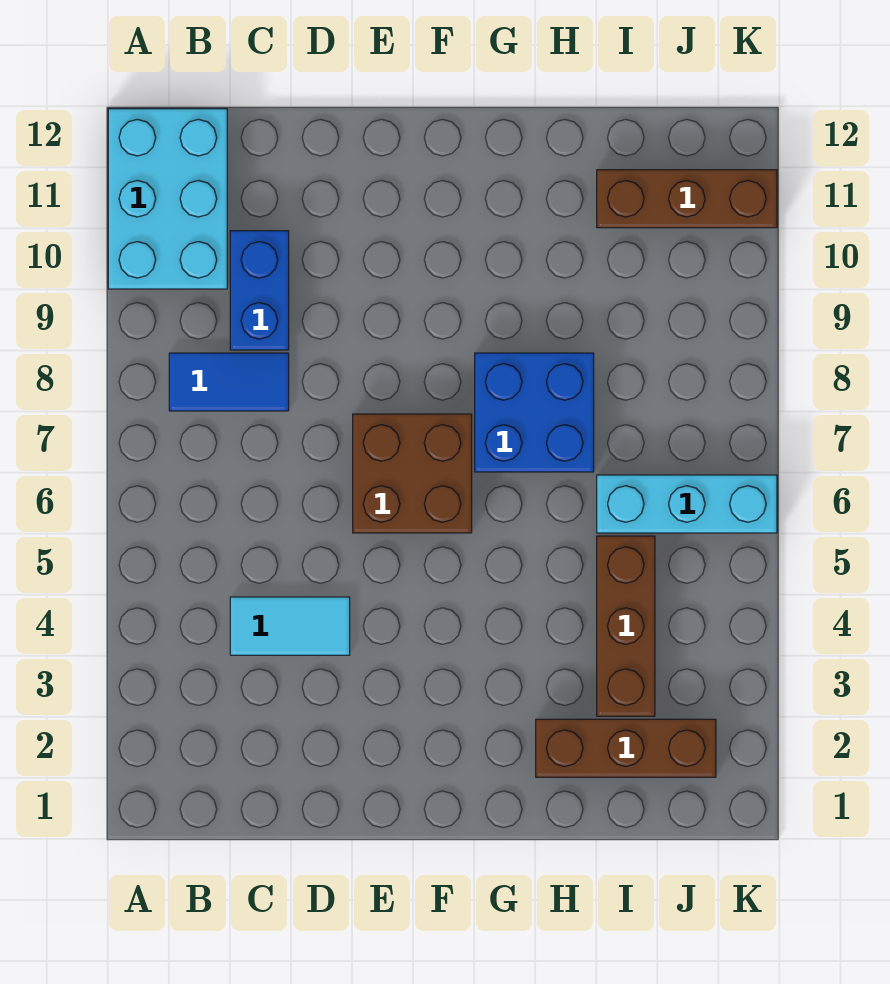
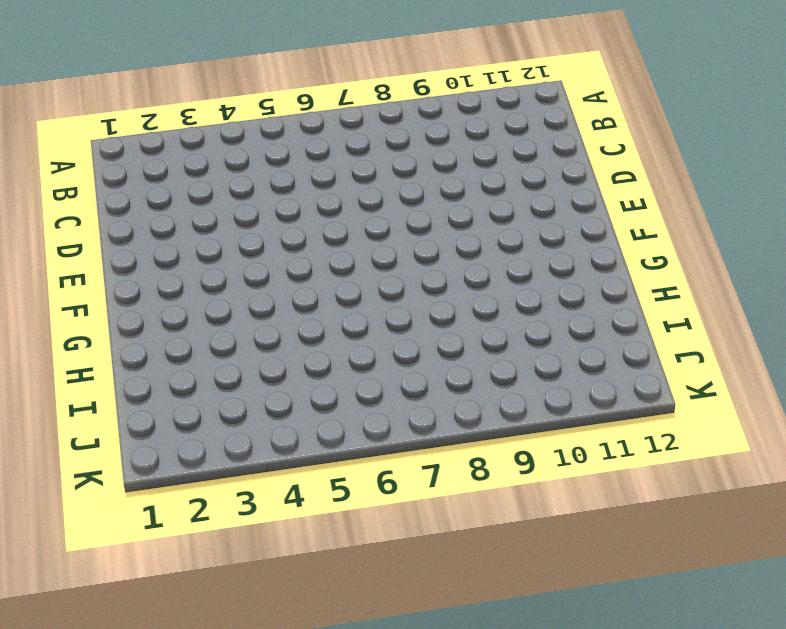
none -> cyan 2x3 brick [108,109,227,289]
none -> blue 1x2 tile [169,353,289,411]

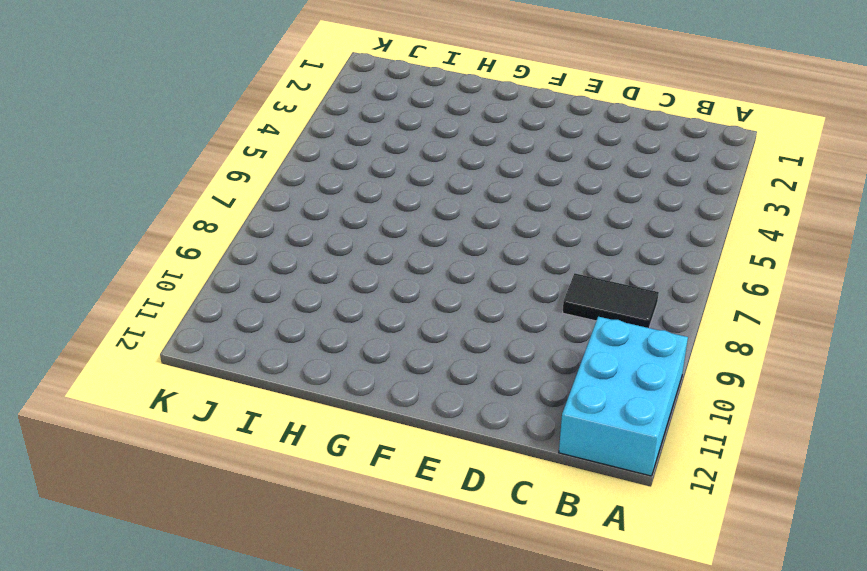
black 1x2 tile [563,273,659,328] -> blue 1x2 tile [169,353,289,411]
none -> cyan 1x2 tile [230,597,350,655]
none -> blue 1x2 brick [230,231,289,350]

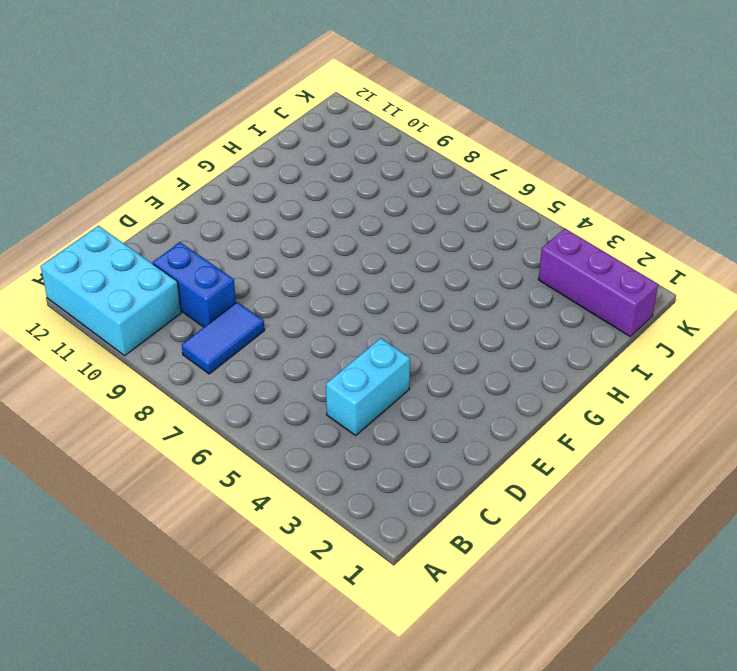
cyan 1x2 brick [326,338,410,435] -> cyan 1x2 tile [230,597,350,655]
purple 1x3 brick [538,229,658,336] -> brown 1x3 brick [536,719,716,777]
none -> brown 2x2 brick [353,414,472,533]
none -> blue 2x2 brick [475,353,594,472]

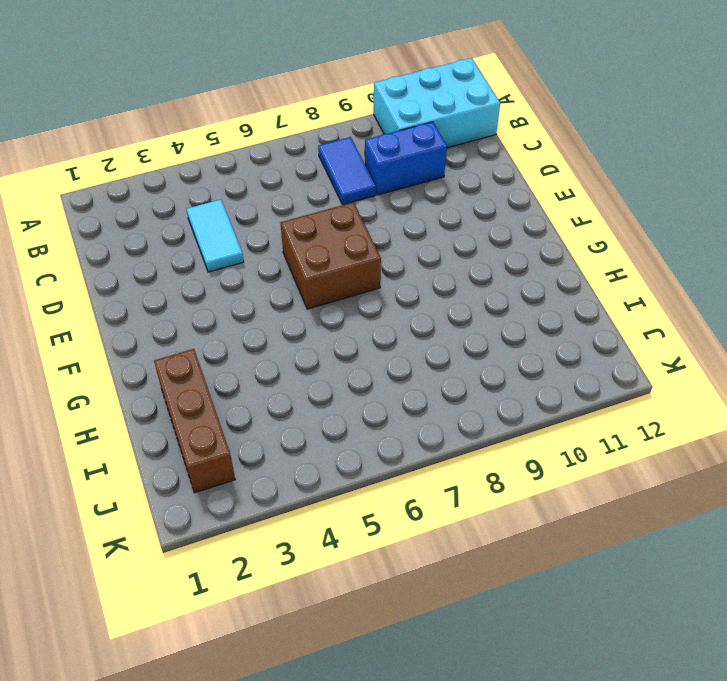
none -> blue 2x2 brick [475,353,594,472]
none -> brown 1x3 brick [597,536,655,716]

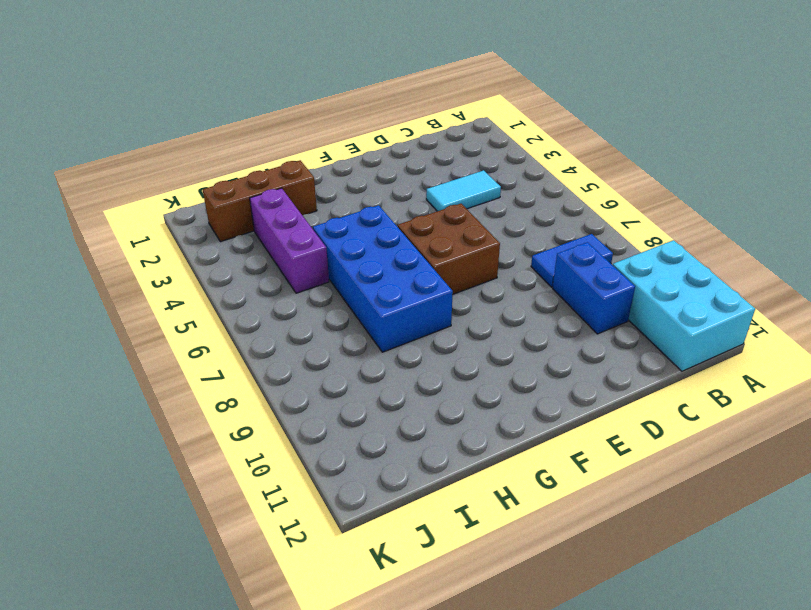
blue 2x4 brick [313,205,453,352] -> blue 2x2 brick [475,353,594,472]
purple 1x3 brick [250,188,329,293] -> brown 1x3 brick [597,536,655,716]
none -> cyan 1x3 brick [597,475,777,533]
none -> brown 1x3 brick [597,170,777,228]

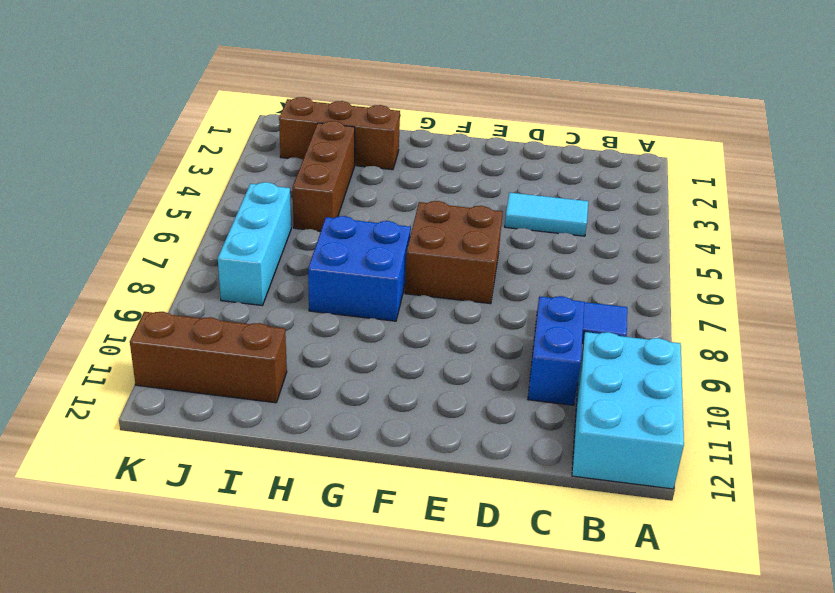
cyan 1x3 brick [218,182,291,306] -> cyan 1x3 brick turned to [597,475,777,533]

